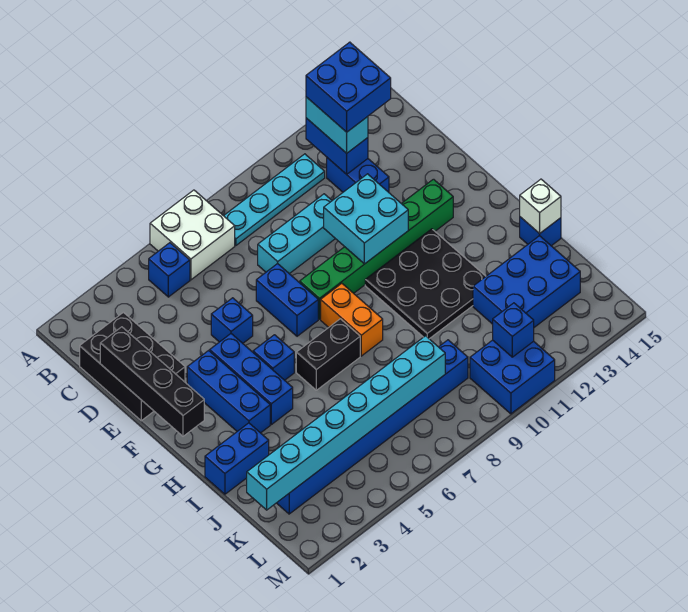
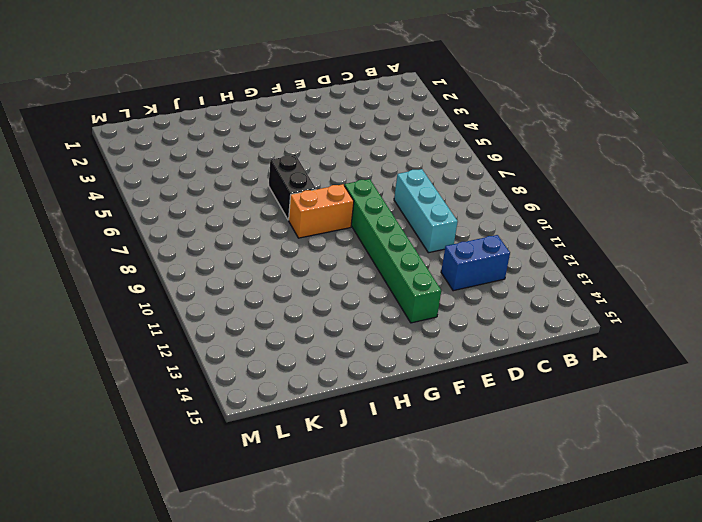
none -> white 2x2 brick [150,190,235,280]
none -> blue 1x1 brick [149,243,190,297]
none -> cyan 1x4 plate [224,154,325,246]

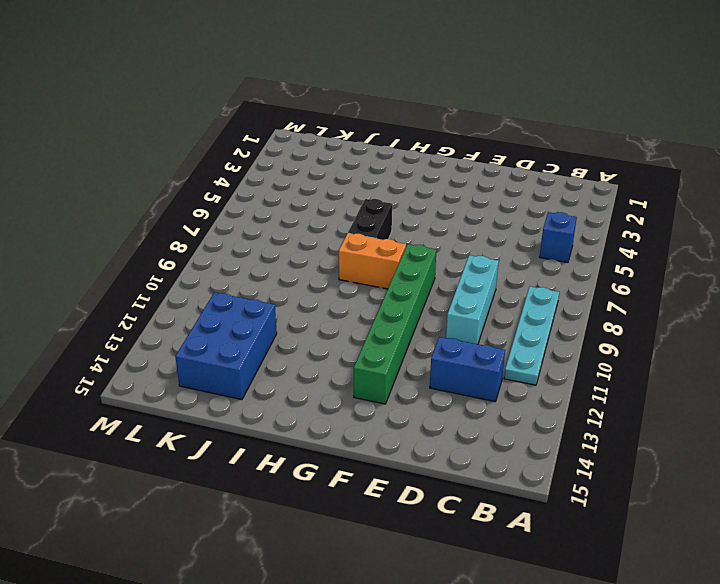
none -> white 2x2 brick [150,190,235,280]
none -> black 2x3 brick [80,312,185,421]
none -> blue 1x1 brick [211,298,253,343]

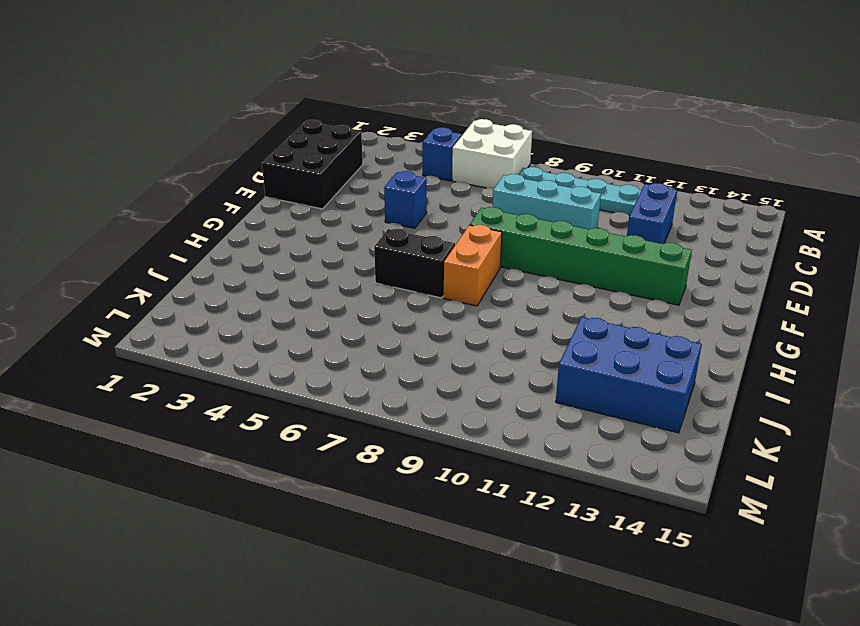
none -> blue 1x2 brick [256,264,318,336]
none -> blue 1x3 brick [187,351,270,433]
none -> blue 1x3 brick [210,334,293,425]

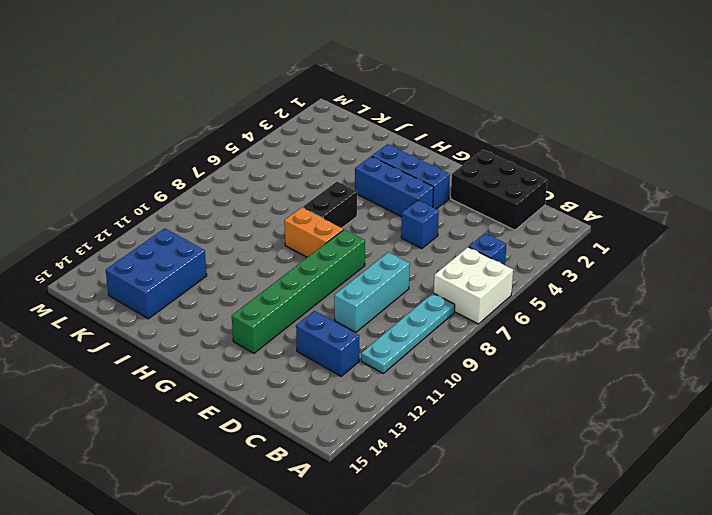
none -> blue 1x2 brick [256,264,318,336]
none -> blue 1x1 brick [253,335,294,380]
none -> black 3x3 plate [365,229,486,339]

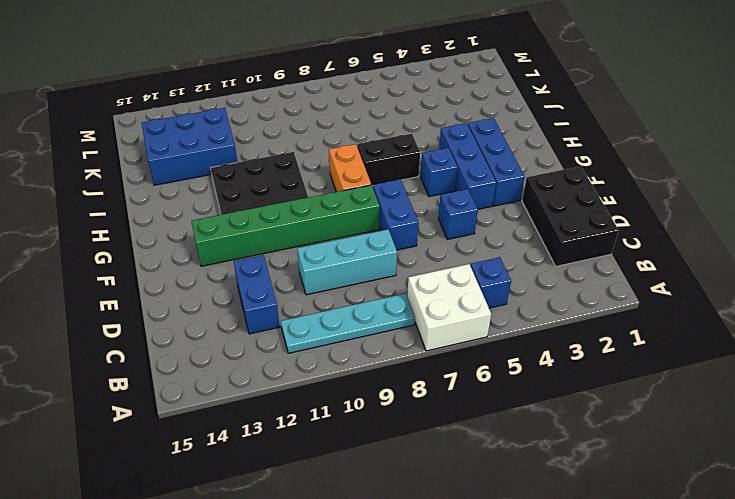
none -> blue 1x2 brick [205,423,269,494]
none -> blue 1x1 brick [520,217,561,246]
none -> blue 1x8 brick [277,340,468,514]

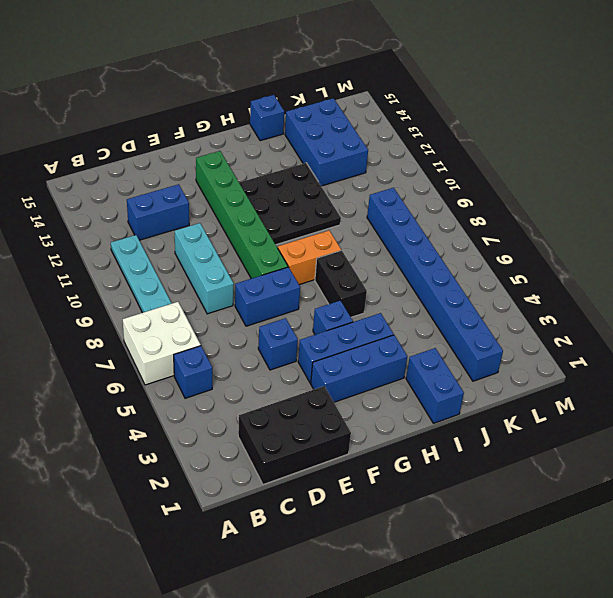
none -> blue 2x2 brick [470,340,555,414]
none -> blue 1x2 brick [306,118,368,174]
none -> black 1x4 brick [100,327,204,436]

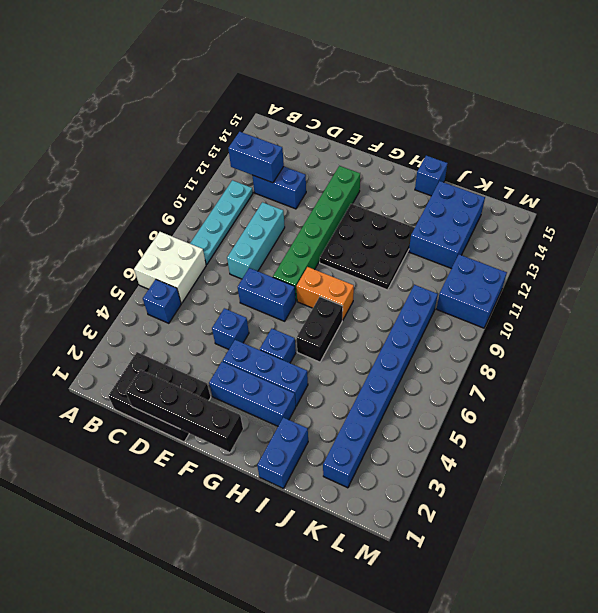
none -> cyan 2x2 brick [324,174,408,264]
none -> white 1x1 brick [520,179,561,234]
none -> cyan 1x8 brick [247,336,445,510]

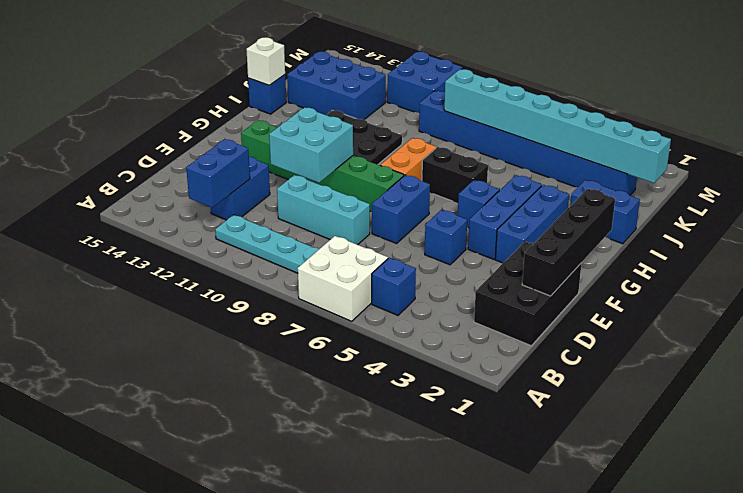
none -> blue 1x1 brick [493,303,534,357]
none -> cyan 1x2 brick [306,97,368,153]
none -> blue 2x2 brick [306,42,391,132]

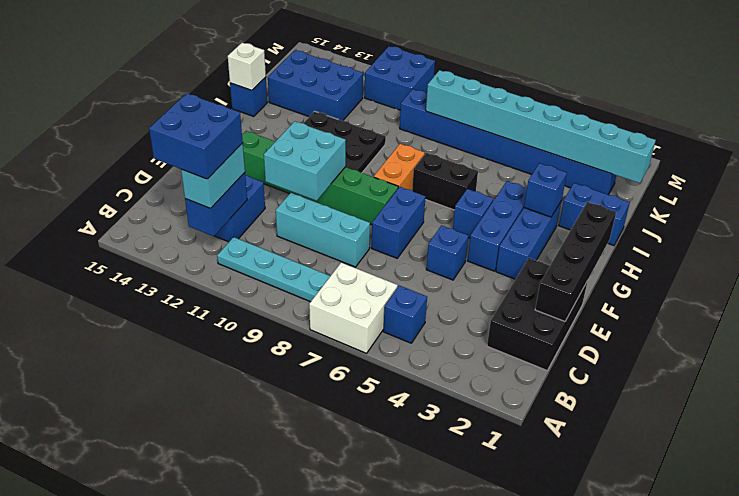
blue 1x1 brick [524,163,567,217] -> blue 1x1 brick moved to [493,303,534,357]

